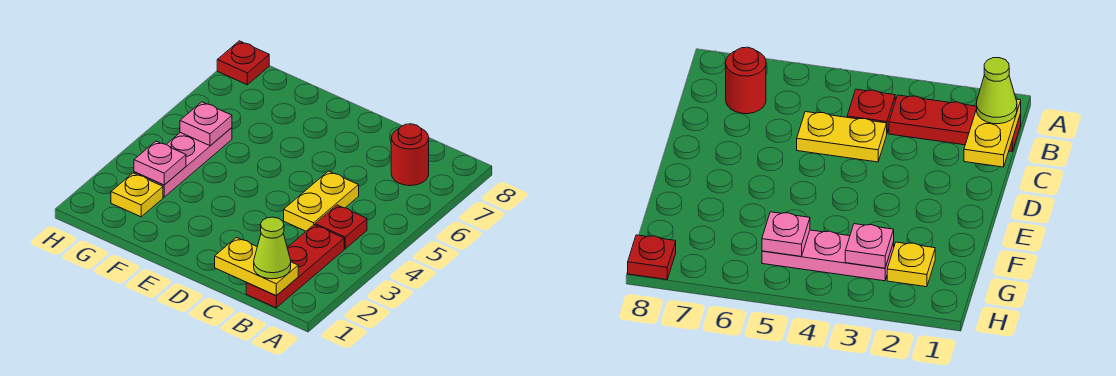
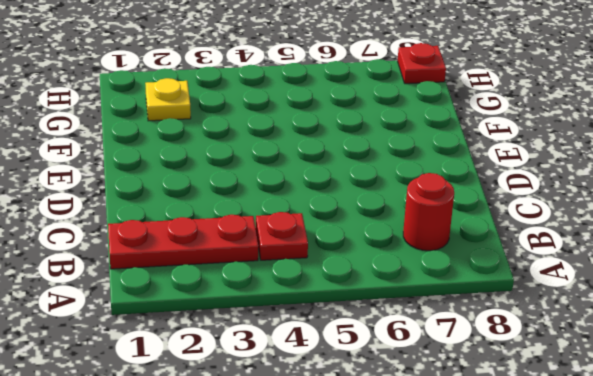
none -> yellow 1x2 plate [284,171,359,231]
none -> pink 1x3 plate [134,128,232,197]

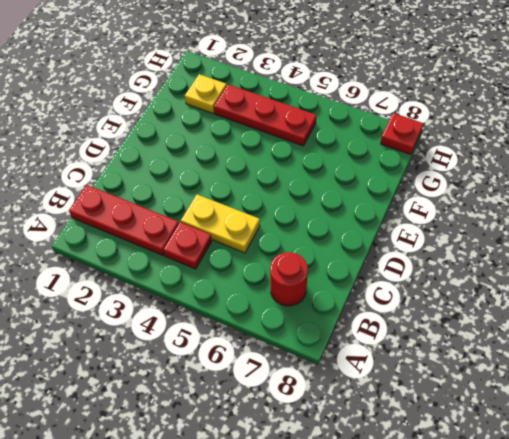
red 1x3 plate [214,84,316,146] -> pink 1x3 plate [134,128,232,197]
none -> yellow 1x2 plate [215,237,298,296]
none -> pink 1x1 plate [134,141,186,185]

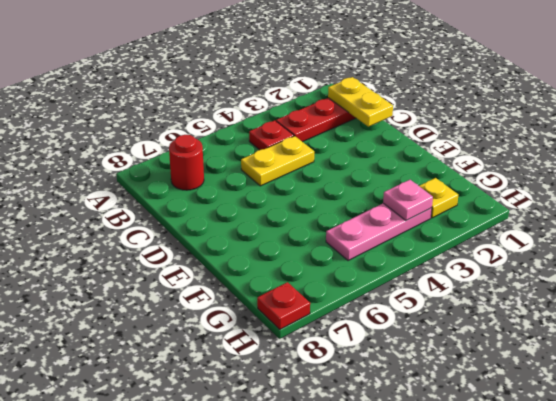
none -> pink 1x1 plate [180,102,232,146]
none -> lime 1x1 cone [254,217,291,279]

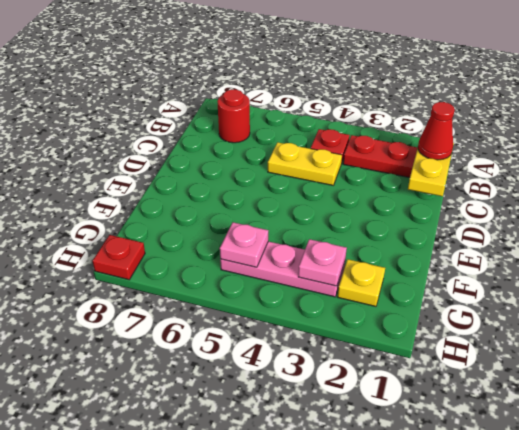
red 1x1 cone [418,102,455,160] -> lime 1x1 cone [254,217,291,279]

